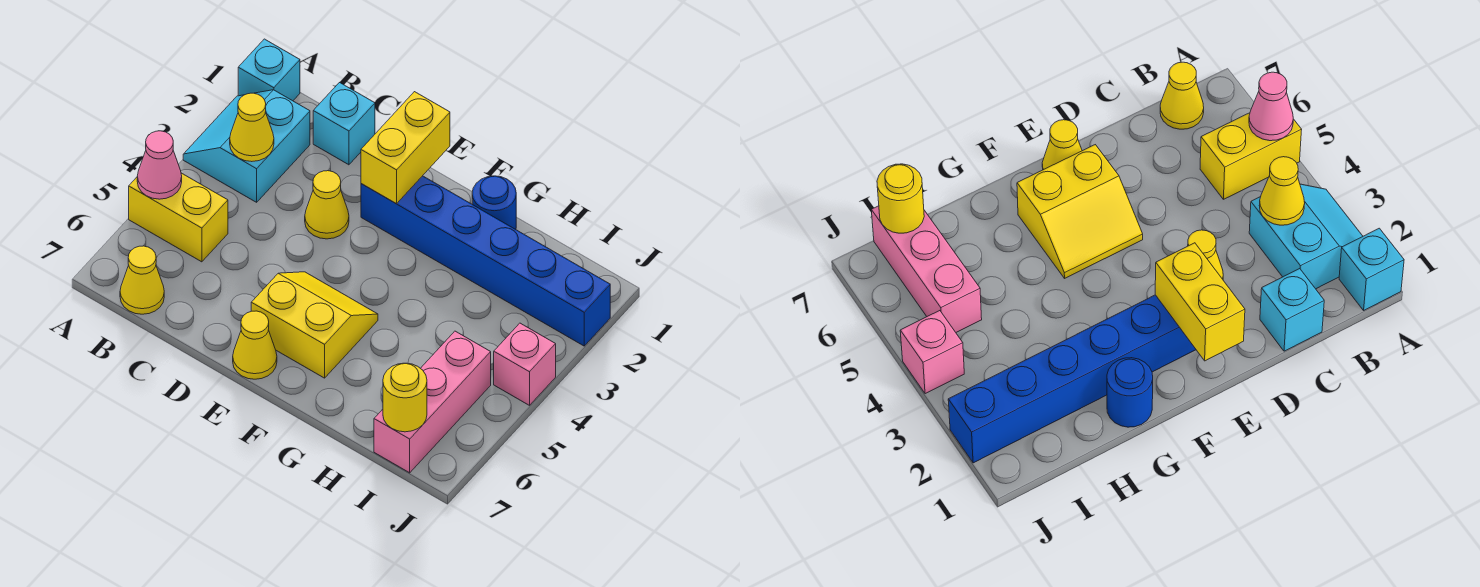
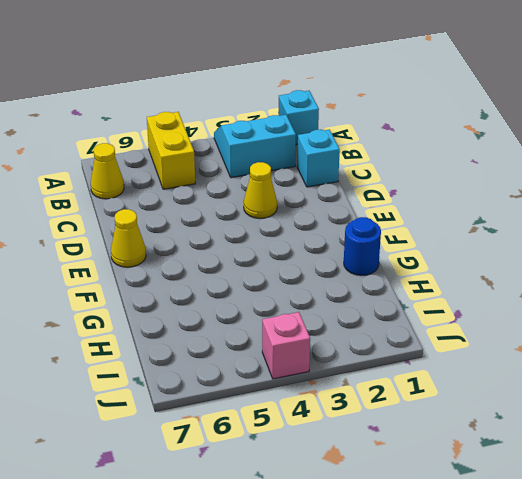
none -> blue 1x6 brick [361,176,610,346]
none -> yellow 2x2 slope [251,272,378,378]
none -> pink 1x3 brick [374,331,491,473]

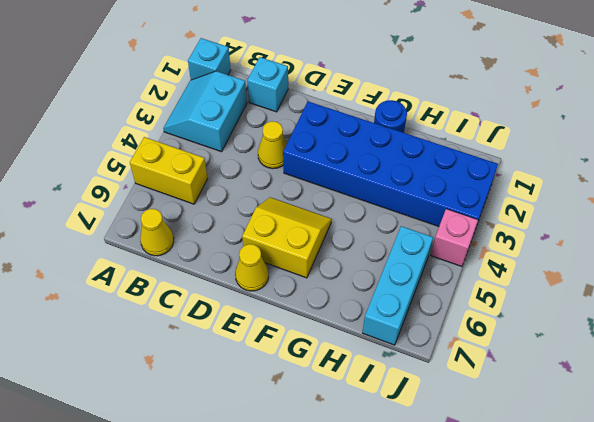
blue 2x6 brick [283,101,498,229] -> blue 1x6 brick [361,176,610,346]
cyan 1x3 brick [362,226,433,345] -> pink 1x3 brick [374,331,491,473]
none -> pink 1x1 cone [137,131,182,199]
none -> yellow 1x1 cone [230,93,274,162]
none -> yellow 1x2 brick [361,92,450,204]

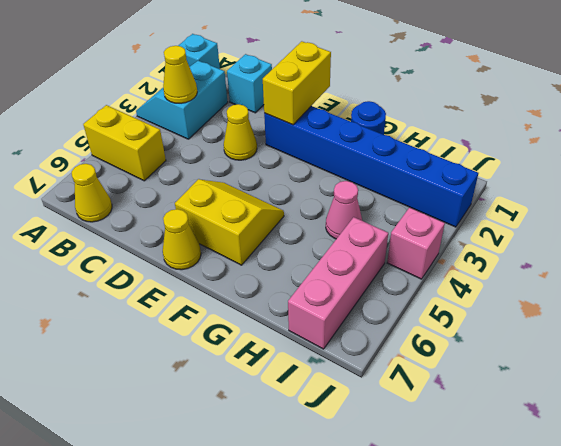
pink 1x1 cone [326,181,362,239] -> pink 1x1 cone moved to [137,131,182,199]
none -> yellow 1x1 round brick [383,363,427,432]

